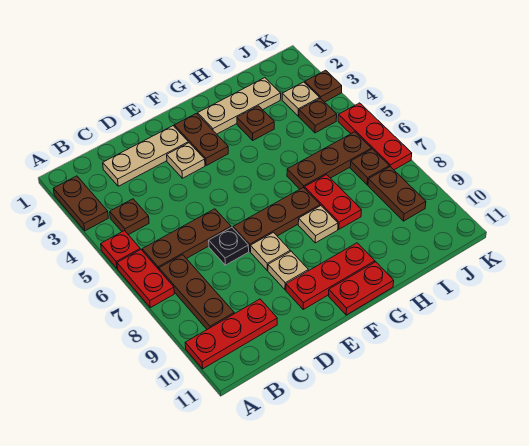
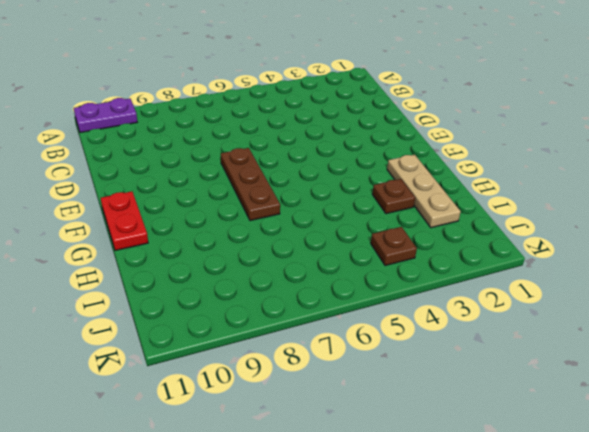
purple 1x2 plate [74,98,137,133] -> red 1x3 plate [185,299,277,369]
none -> brown 1x2 plate [53,176,108,231]
none -> red 1x1 plate [101,231,140,269]
none -> red 1x2 plate [117,249,174,308]

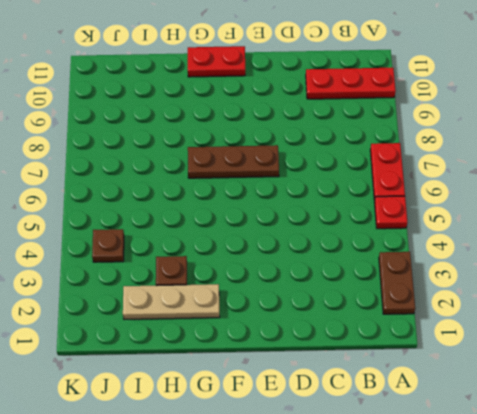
none -> brown 1x1 plate [110,199,149,235]
none -> brown 1x3 plate [142,209,231,269]
none -> brown 1x3 plate [159,255,234,329]

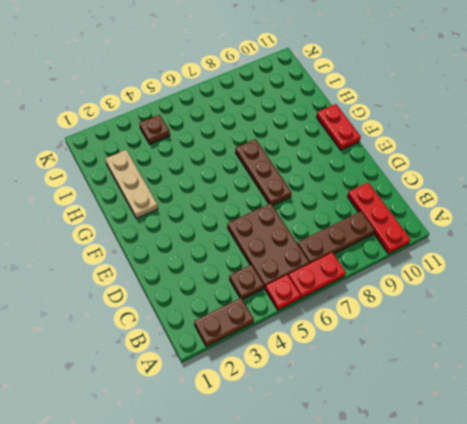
brown 2x3 plate [227,203,310,288] -> brown 1x3 plate [142,209,231,269]
none -> tan 1x3 plate [103,126,188,186]
none -> black 1x1 plate [209,227,249,265]
none -> tan 1x1 plate [167,143,205,178]

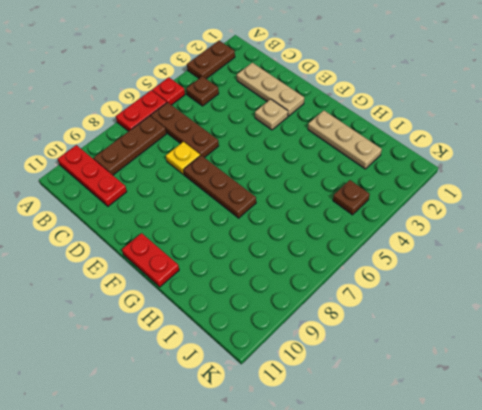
yellow 1x1 plate [166,142,200,174] -> black 1x1 plate [209,227,249,265]
none -> tan 1x1 plate [250,232,290,270]
none -> tan 1x1 plate [268,251,308,290]
none -> red 1x3 plate [286,243,375,309]

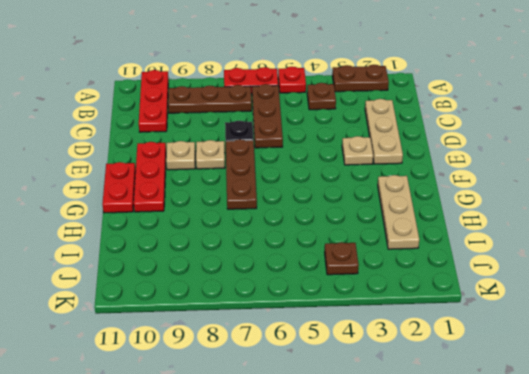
none -> brown 1x2 plate [174,113,228,166]
none -> tan 1x1 plate [298,206,338,243]
none -> brown 1x1 plate [237,106,274,140]

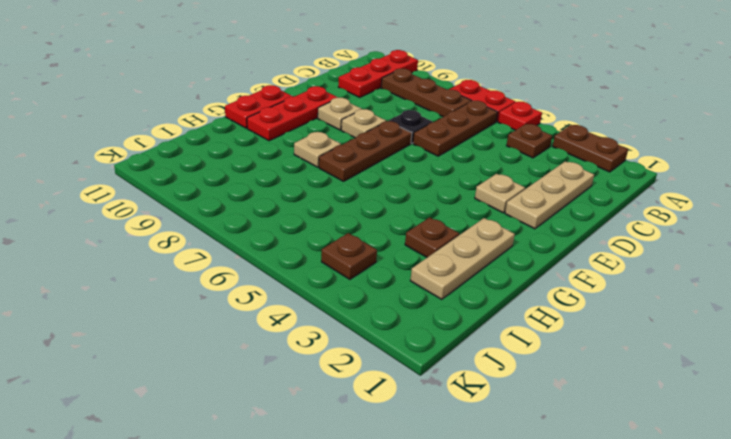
none -> brown 1x2 plate [174,113,228,166]
none -> brown 1x3 plate [287,132,371,189]
none -> red 1x2 plate [305,175,361,229]

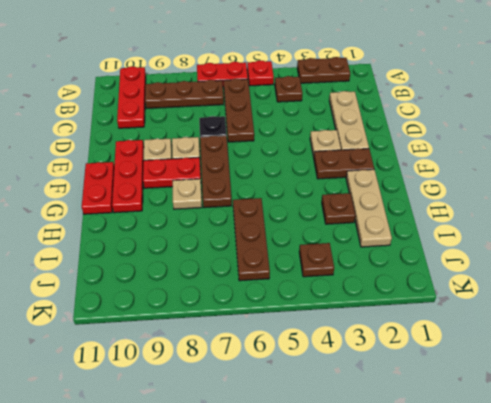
red 1x2 plate [143,157,201,188] -> red 1x2 plate moved to [305,175,361,229]
none -> tan 1x1 plate [282,82,320,116]
none -> brown 1x1 plate [350,149,389,185]
none -> brown 1x2 plate [368,167,426,221]

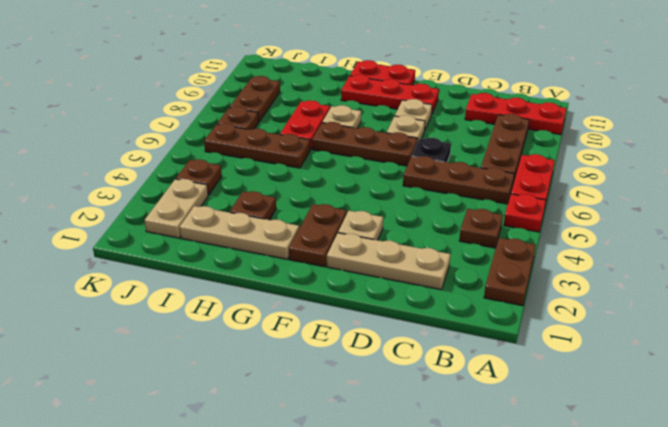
tan 1x2 plate [144,179,208,238] -> tan 1x1 plate [282,82,320,116]
none -> brown 1x1 plate [305,70,342,102]
none -> red 1x3 plate [338,103,412,170]

